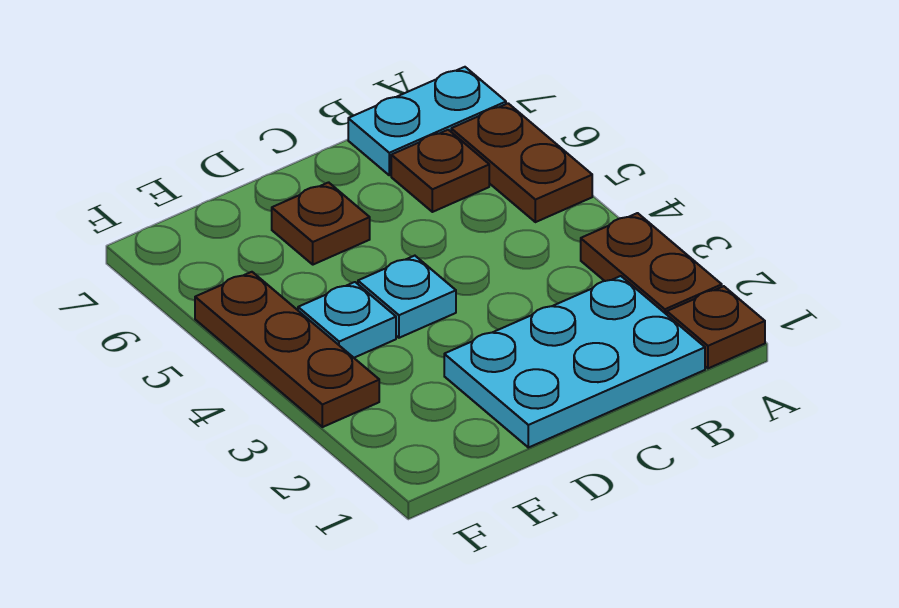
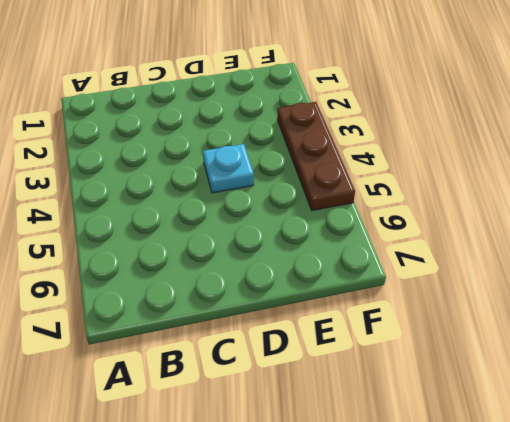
none -> brown 1x1 plate [667,286,765,368]
none -> brown 1x2 plate [581,213,722,315]

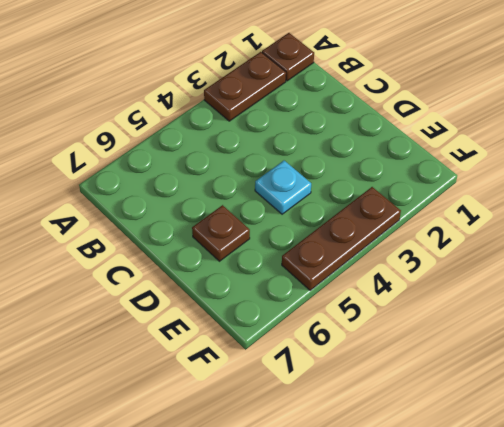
none -> brown 1x2 plate [451,103,592,222]
none -> cyan 1x2 plate [348,67,506,175]

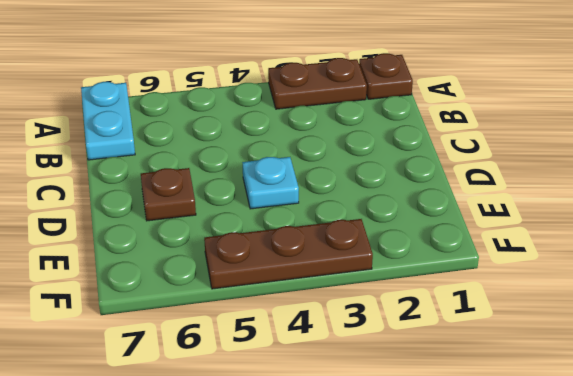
none -> brown 1x2 plate [451,103,592,222]
none -> cyan 2x3 plate [444,276,705,448]

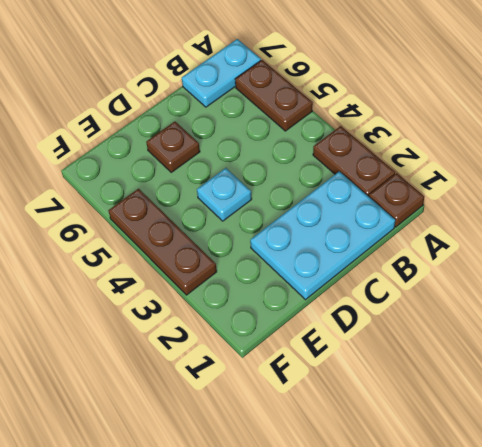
none -> brown 1x1 plate [391,130,489,212]
none -> cyan 1x1 plate [298,282,396,358]

